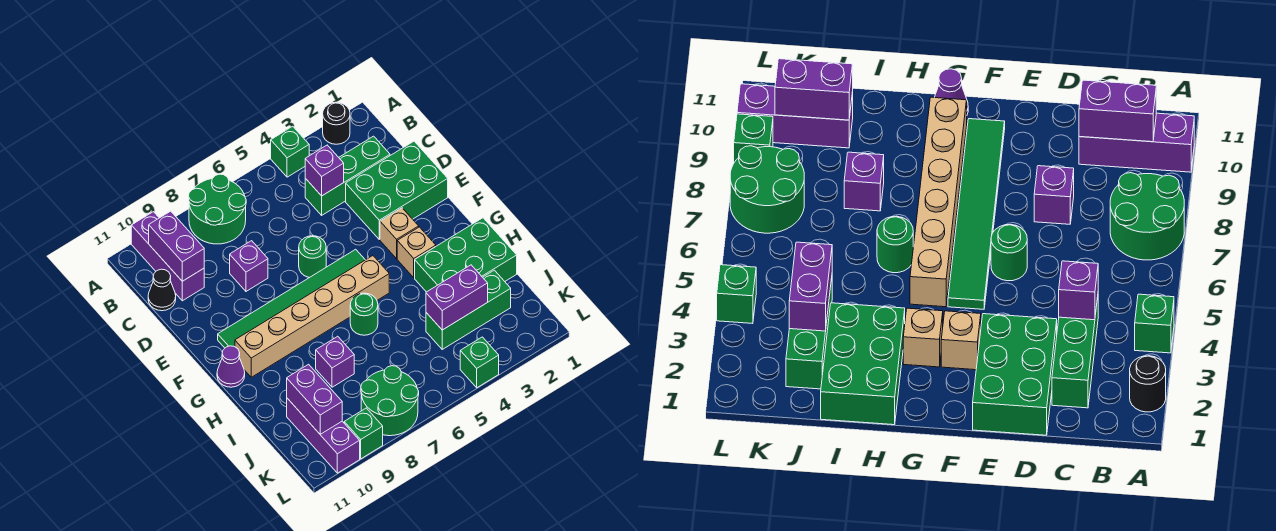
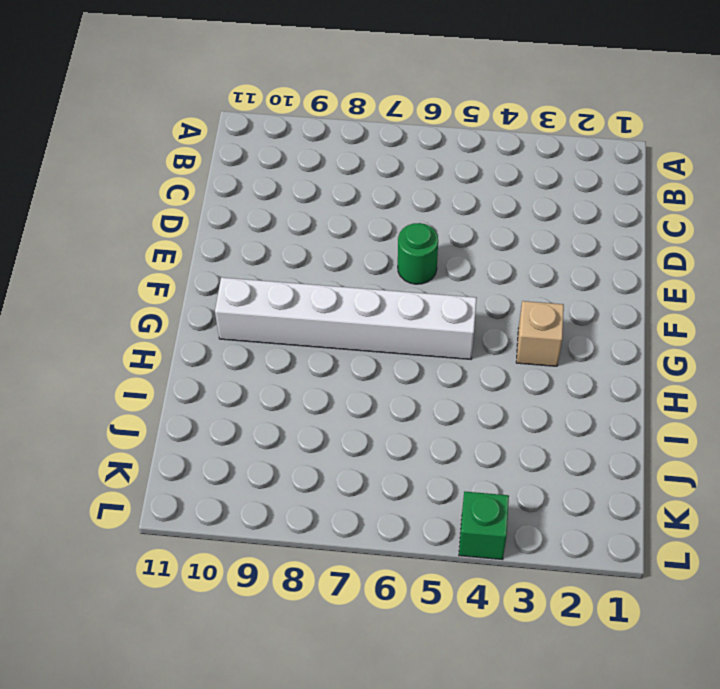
white 1x6 brick [215,277,477,359] -> tan 1x6 brick [235,256,389,377]
none -> black 1x1 round brick [323,102,350,144]
none -> green 1x1 brick [271,126,309,177]
none -> green 2x2 round brick [189,174,246,244]

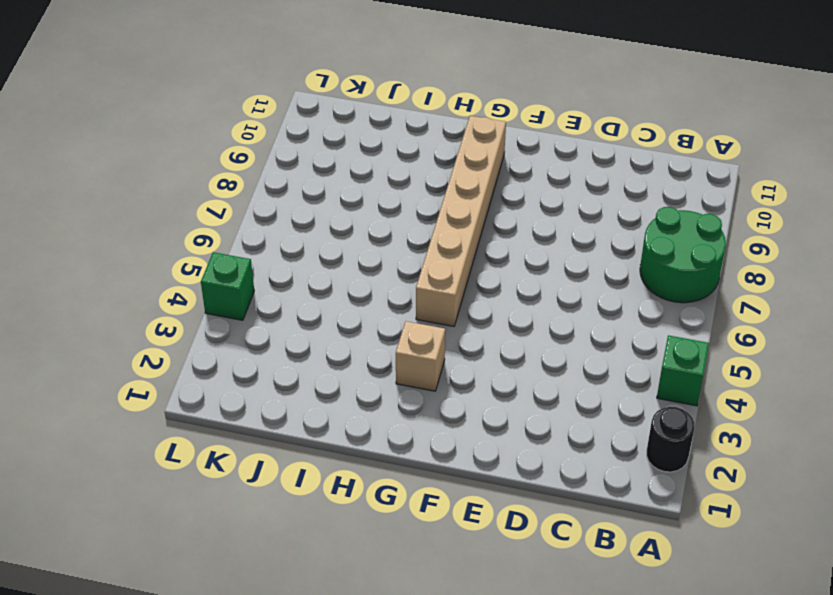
none -> purple 1x3 brick [131,212,204,301]
none -> green 1x3 brick [305,136,390,215]
none -> black 1x1 cone [148,269,176,311]

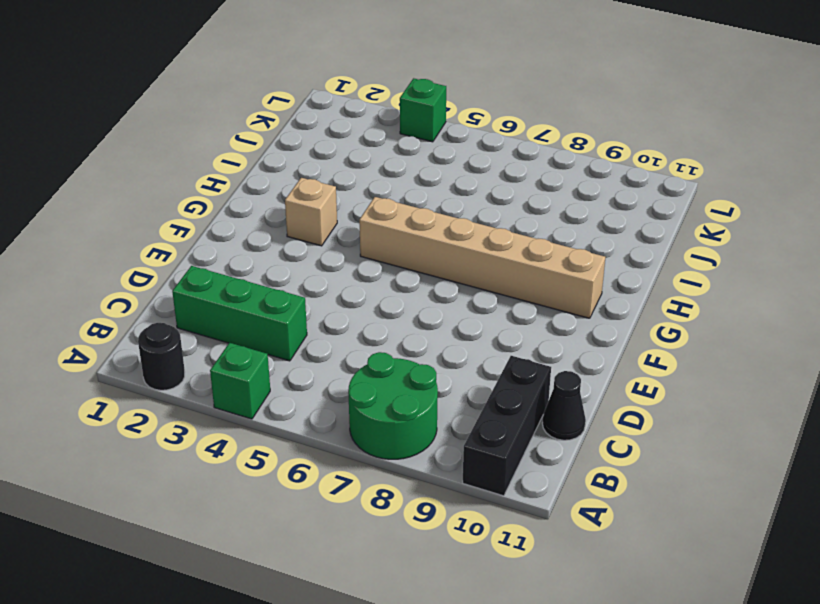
black 1x3 brick [463,356,551,496] -> purple 1x3 brick [131,212,204,301]
none -> green 2x3 brick [346,141,448,239]
none -> purple 1x1 brick [230,241,268,291]
none -> green 1x1 round brick [299,236,326,278]

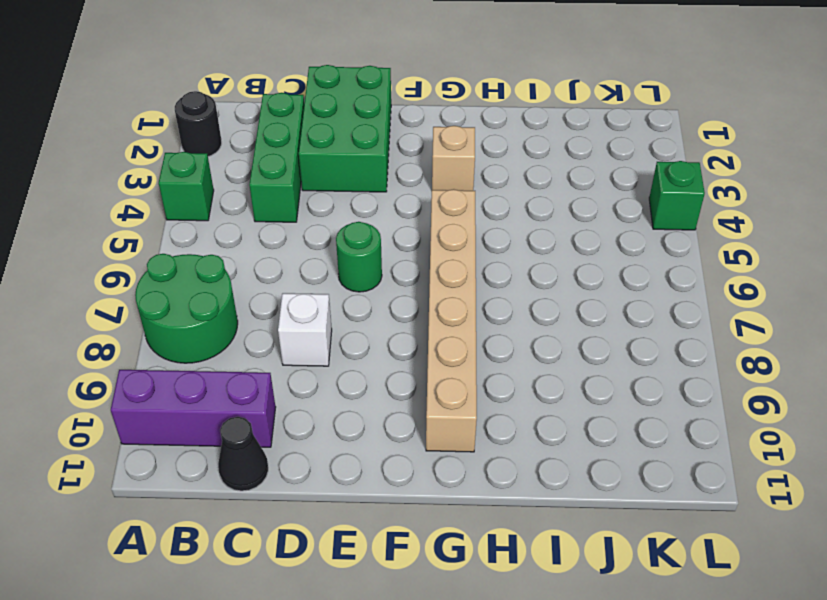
white 1x1 brick [278,293,332,366] -> purple 1x1 brick [230,241,268,291]
none -> tan 1x1 brick [380,208,419,259]
none -> green 1x6 tile [218,249,365,348]
none -> purple 1x1 cone [217,346,245,387]

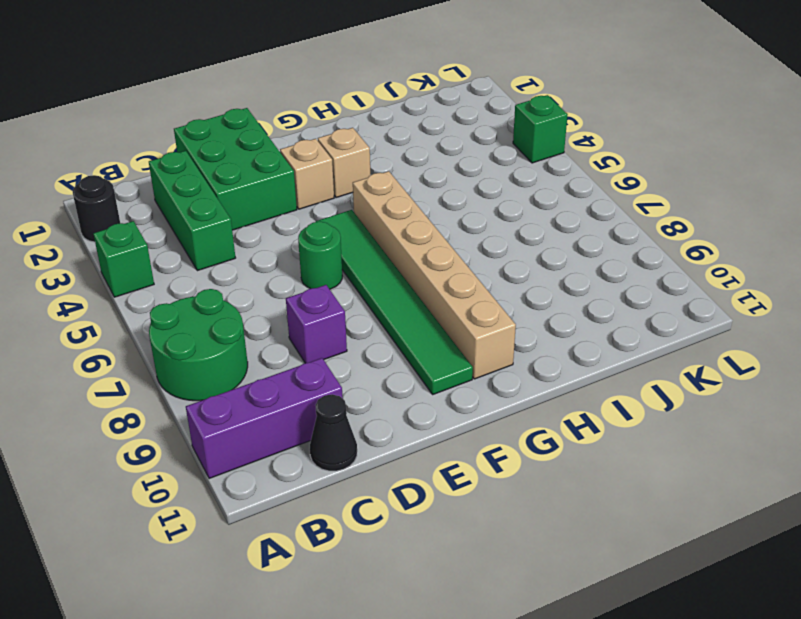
none -> purple 1x1 cone [217,346,245,387]
none -> green 2x3 brick [415,218,517,292]
none -> green 1x1 round brick [350,293,378,335]

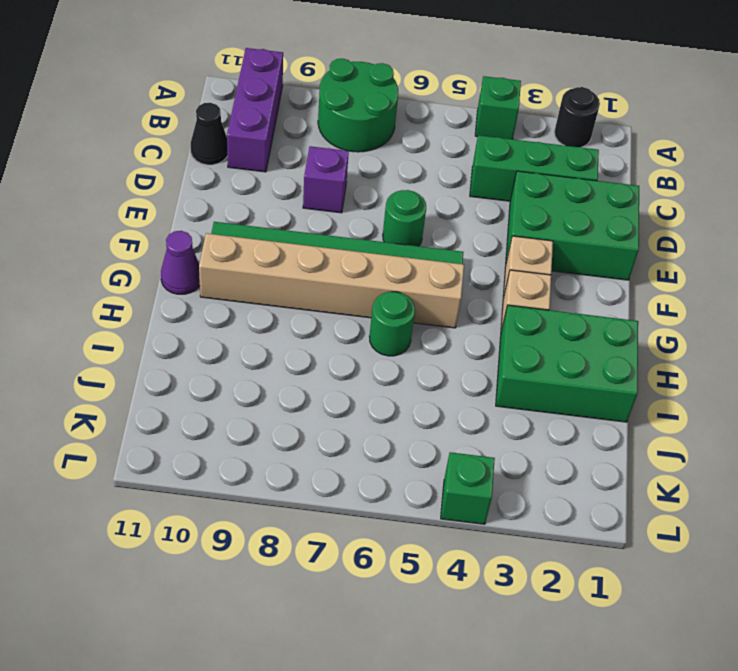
none -> purple 1x1 brick [316,336,354,387]
none -> green 1x3 brick [426,270,511,349]
none -> purple 1x3 brick [287,398,360,473]

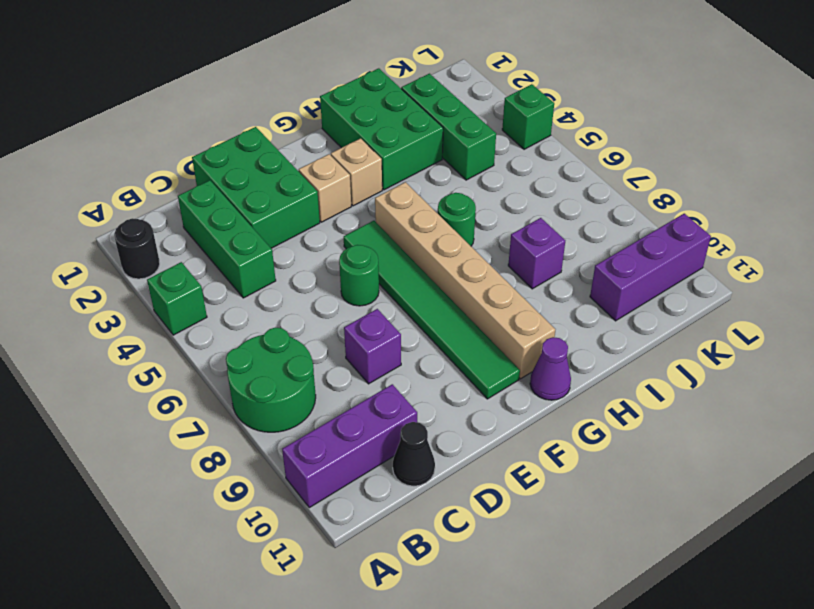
none -> green 2x2 round brick [361,366,419,436]
none -> green 1x1 brick [344,408,383,459]
none -> purple 1x2 brick [149,211,204,281]

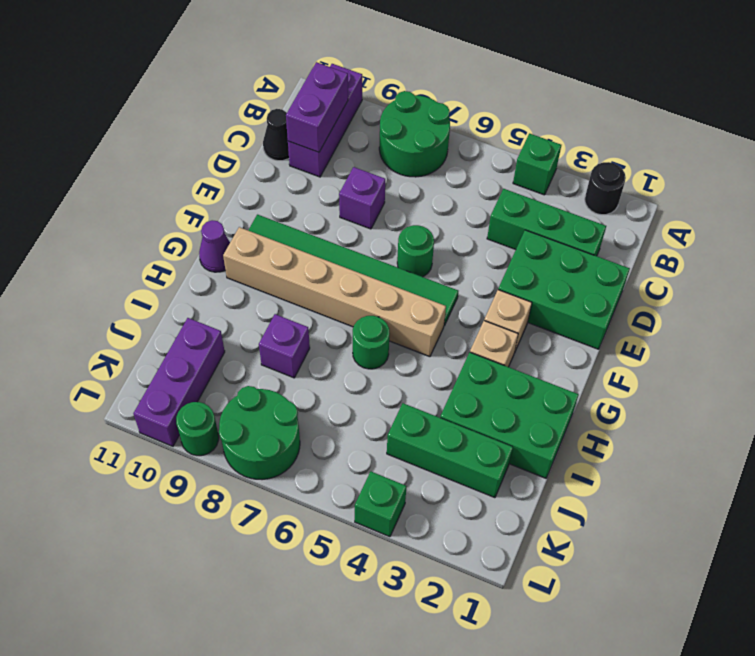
green 1x1 round brick [176,402,219,456] -> green 1x1 brick [344,408,383,459]
none -> purple 1x1 brick [305,145,344,196]
none -> purple 1x2 brick [426,265,488,330]
none -> purple 1x2 brick [287,364,342,434]

